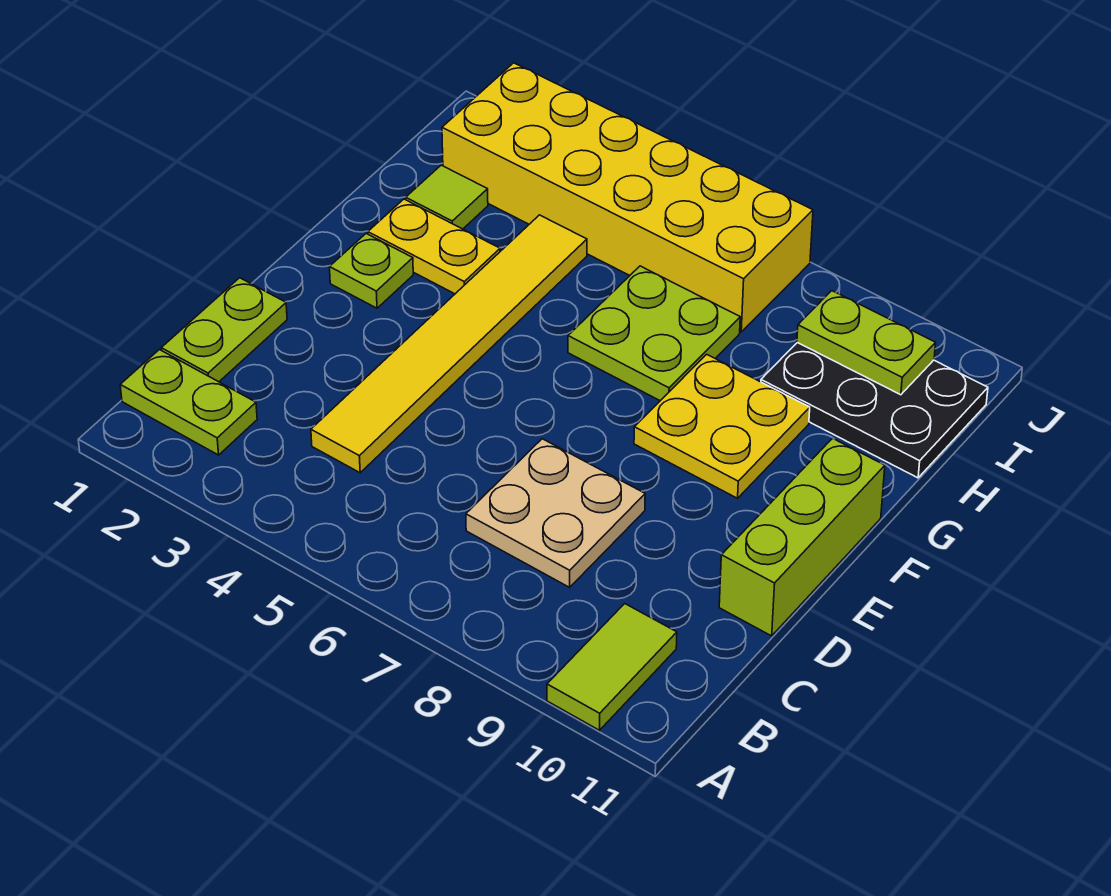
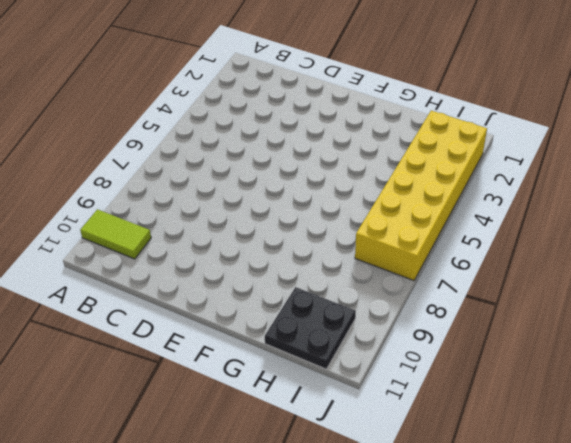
black 2x2 plate [265,287,356,369] -> black 2x3 plate [761,343,988,478]
none -> lime 1x2 plate [120,350,257,455]
none -> lime 1x2 plate [161,278,287,382]
none -> yellow 1x6 tile [311,215,587,473]

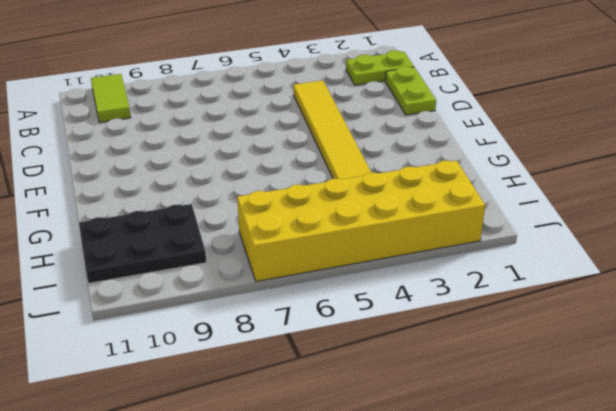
none -> tan 2x2 plate [466,439,645,587]
none -> lime 1x3 brick [719,438,885,636]
none -> lime 1x1 plate [329,234,413,308]

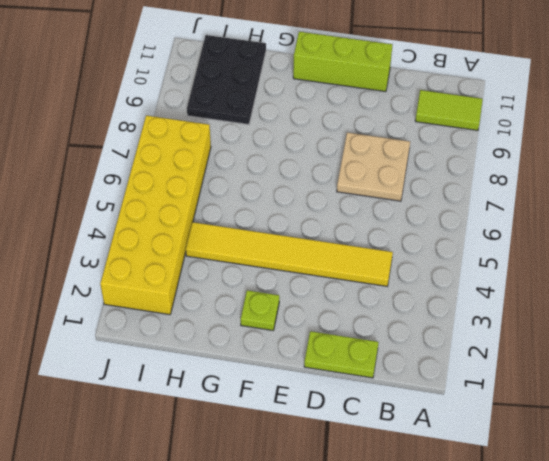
none -> lime 1x2 plate [120,350,257,455]
none -> yellow 2x2 plate [634,354,810,498]
none -> yellow 1x2 plate [368,199,500,294]

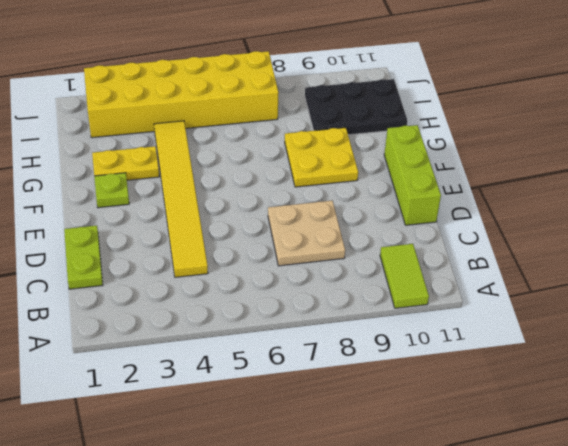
none -> lime 1x2 plate [120,350,257,455]
none -> lime 2x2 plate [568,266,740,401]
none -> lime 1x1 tile [406,165,488,229]

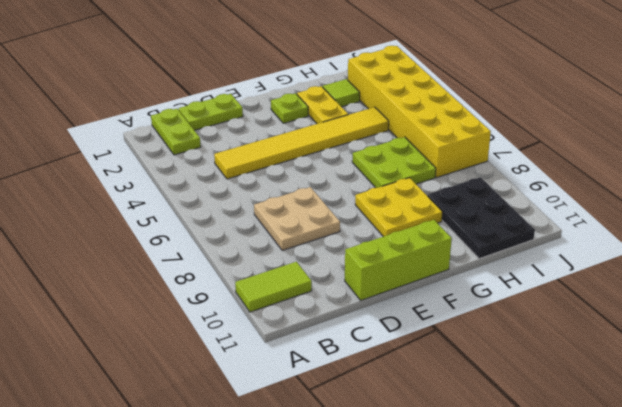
none -> lime 1x2 plate [797,291,936,395]

